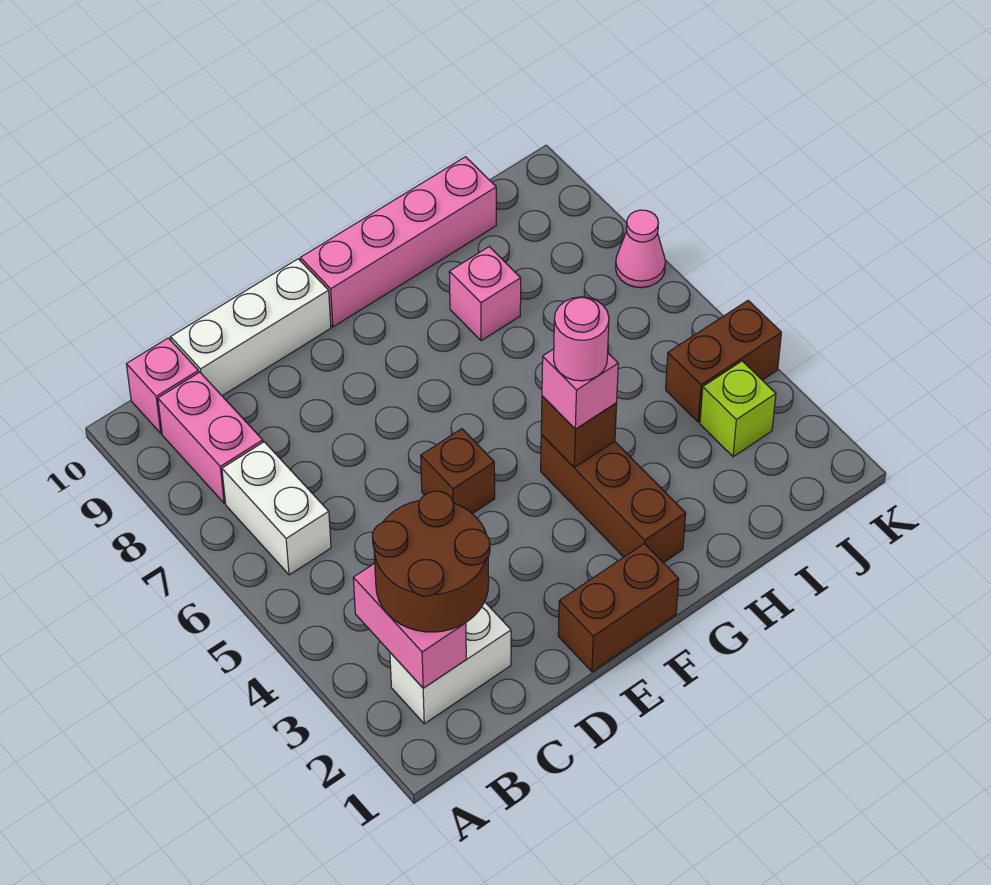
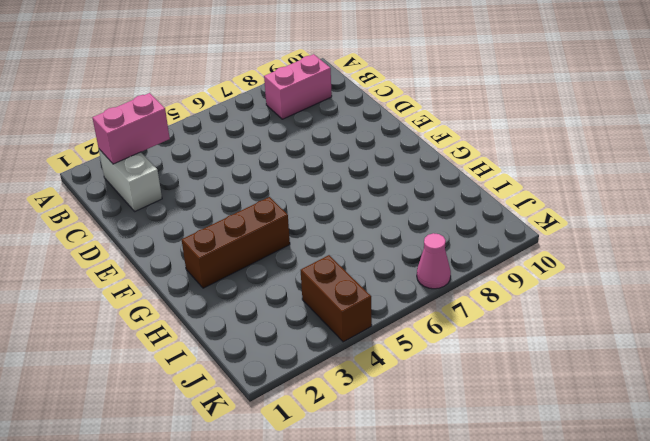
none -> white 1x2 brick [222,442,331,575]
none -> pink 1x1 brick [126,338,199,433]
none -> white 1x3 brick [171,259,331,396]

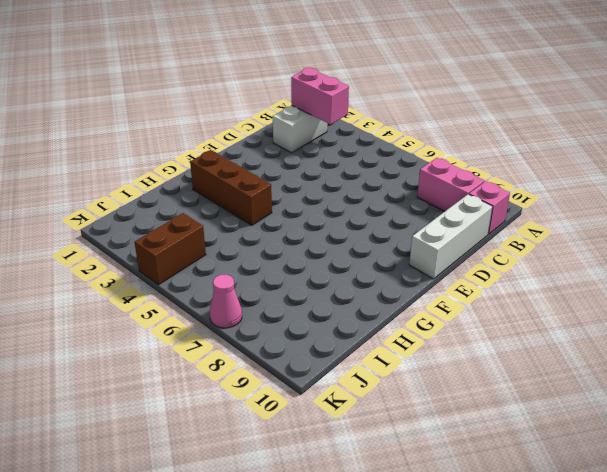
none -> white 1x2 brick [222,442,331,575]
none -> brown 1x2 brick [558,543,679,672]
none -> brown 1x1 brick [421,429,495,514]

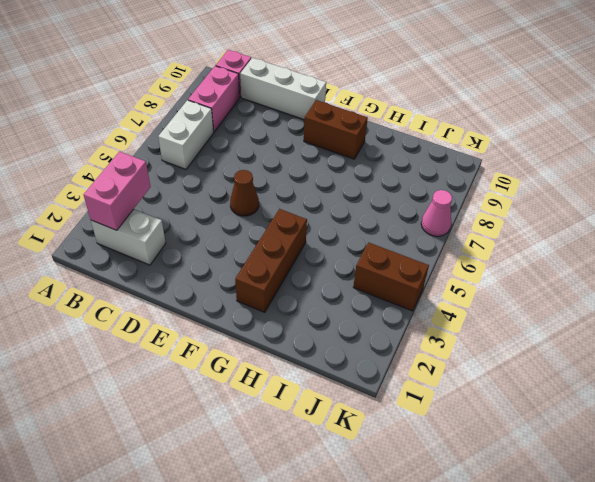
brown 1x1 cone [230,170,259,216] -> brown 1x1 brick [421,429,495,514]
brown 1x2 brick [304,100,368,159] -> brown 1x2 brick moved to [558,543,679,672]
none -> pink 1x4 brick [300,157,496,327]
none -> pink 1x1 brick [449,247,521,341]
none -> lime 1x1 brick [700,361,776,457]

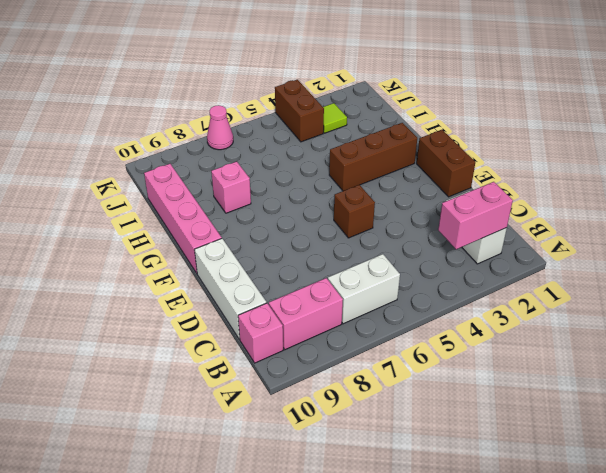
lime 1x1 tile [323,103,347,133] -> lime 1x1 brick [700,361,776,457]
none -> brown 1x1 brick [541,396,617,467]
none -> brown 2x2 round brick [372,491,490,632]
none -> pink 1x1 brick [542,349,618,429]

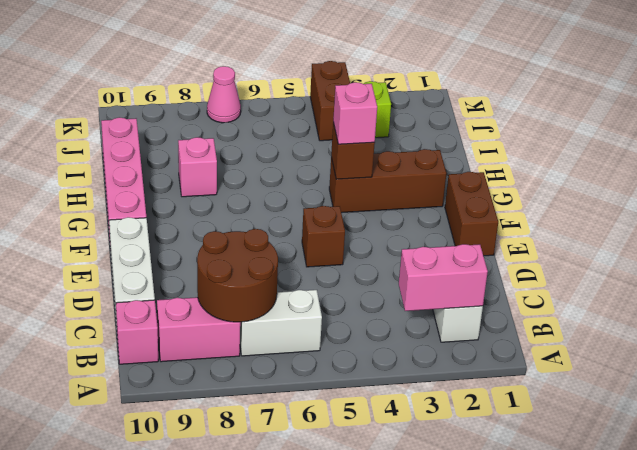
brown 2x2 round brick [197,229,278,322] -> brown 2x2 round brick moved to [372,491,490,632]
none -> pink 1x1 round brick [554,297,609,381]

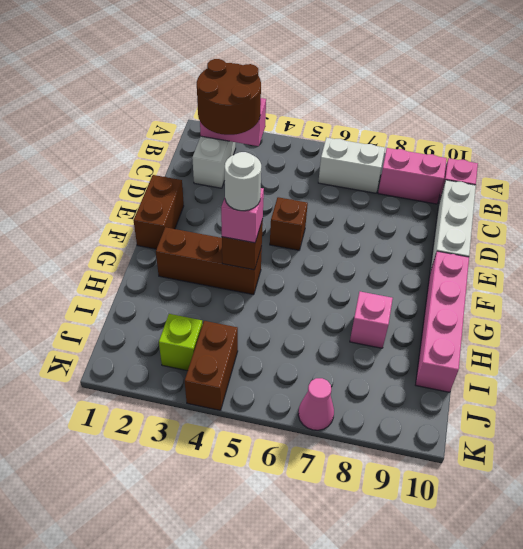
white 1x1 round brick [225,152,261,211] -> pink 1x1 round brick [554,297,609,381]

